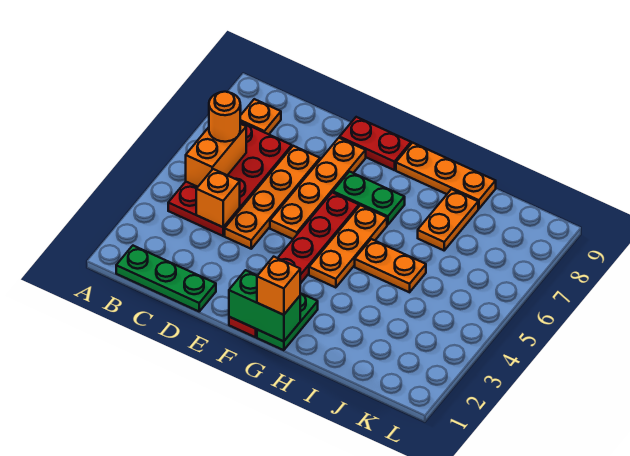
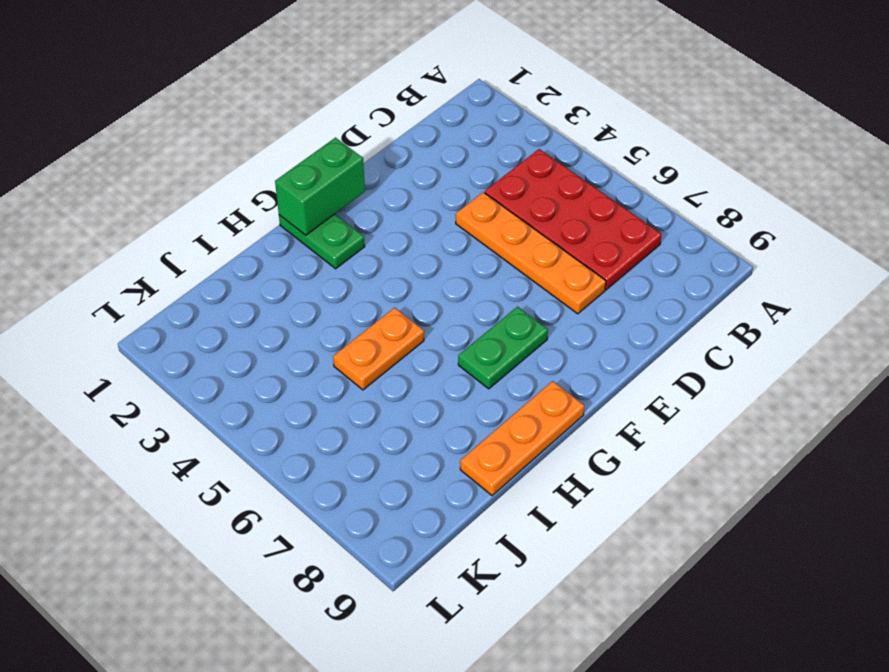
none -> green 1x3 plate [116,246,216,311]
none -> orange 1x1 plate [240,99,281,134]
none -> orange 1x4 plate [270,138,366,239]

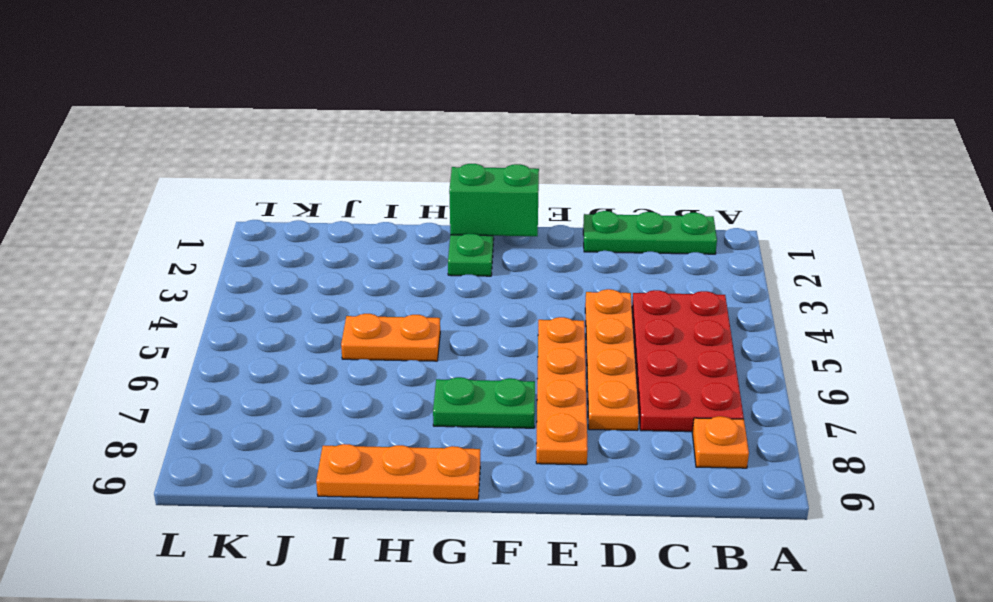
none -> red 1x2 plate [340,117,411,170]
none -> red 1x6 plate [229,192,359,337]
none -> orange 1x3 plate [309,205,387,288]

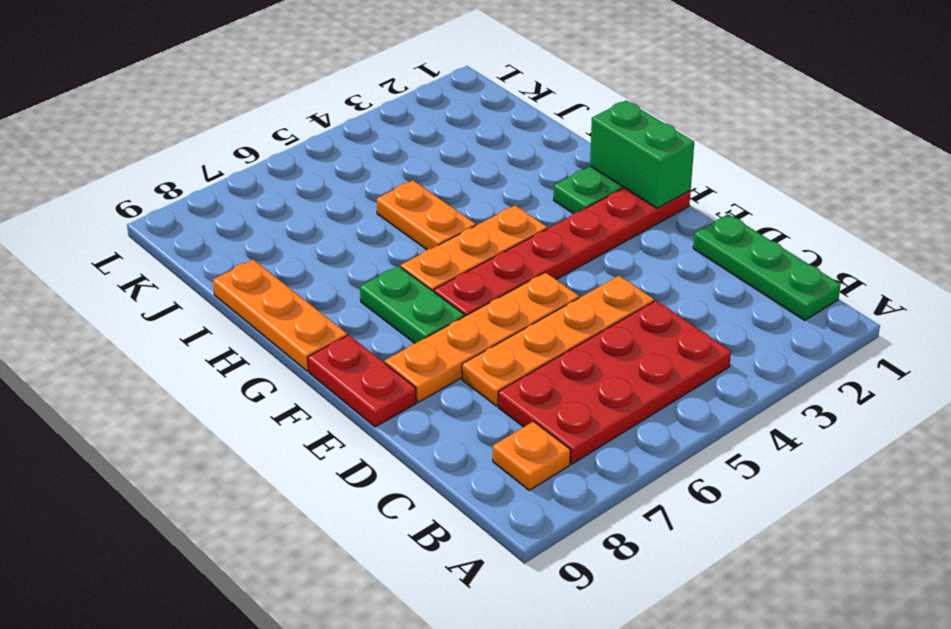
none -> orange 1x2 plate [418,189,478,250]
none -> orange 1x2 brick [186,124,246,187]
none -> orange 1x1 brick [196,169,240,227]

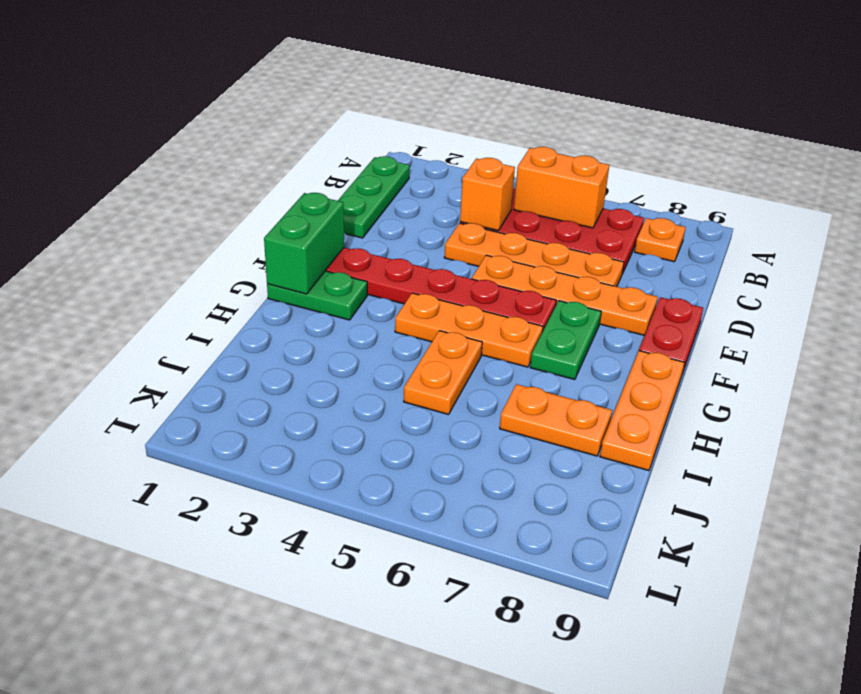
none -> orange 1x1 round brick [209,92,240,142]
none -> orange 1x1 brick [257,257,300,315]

